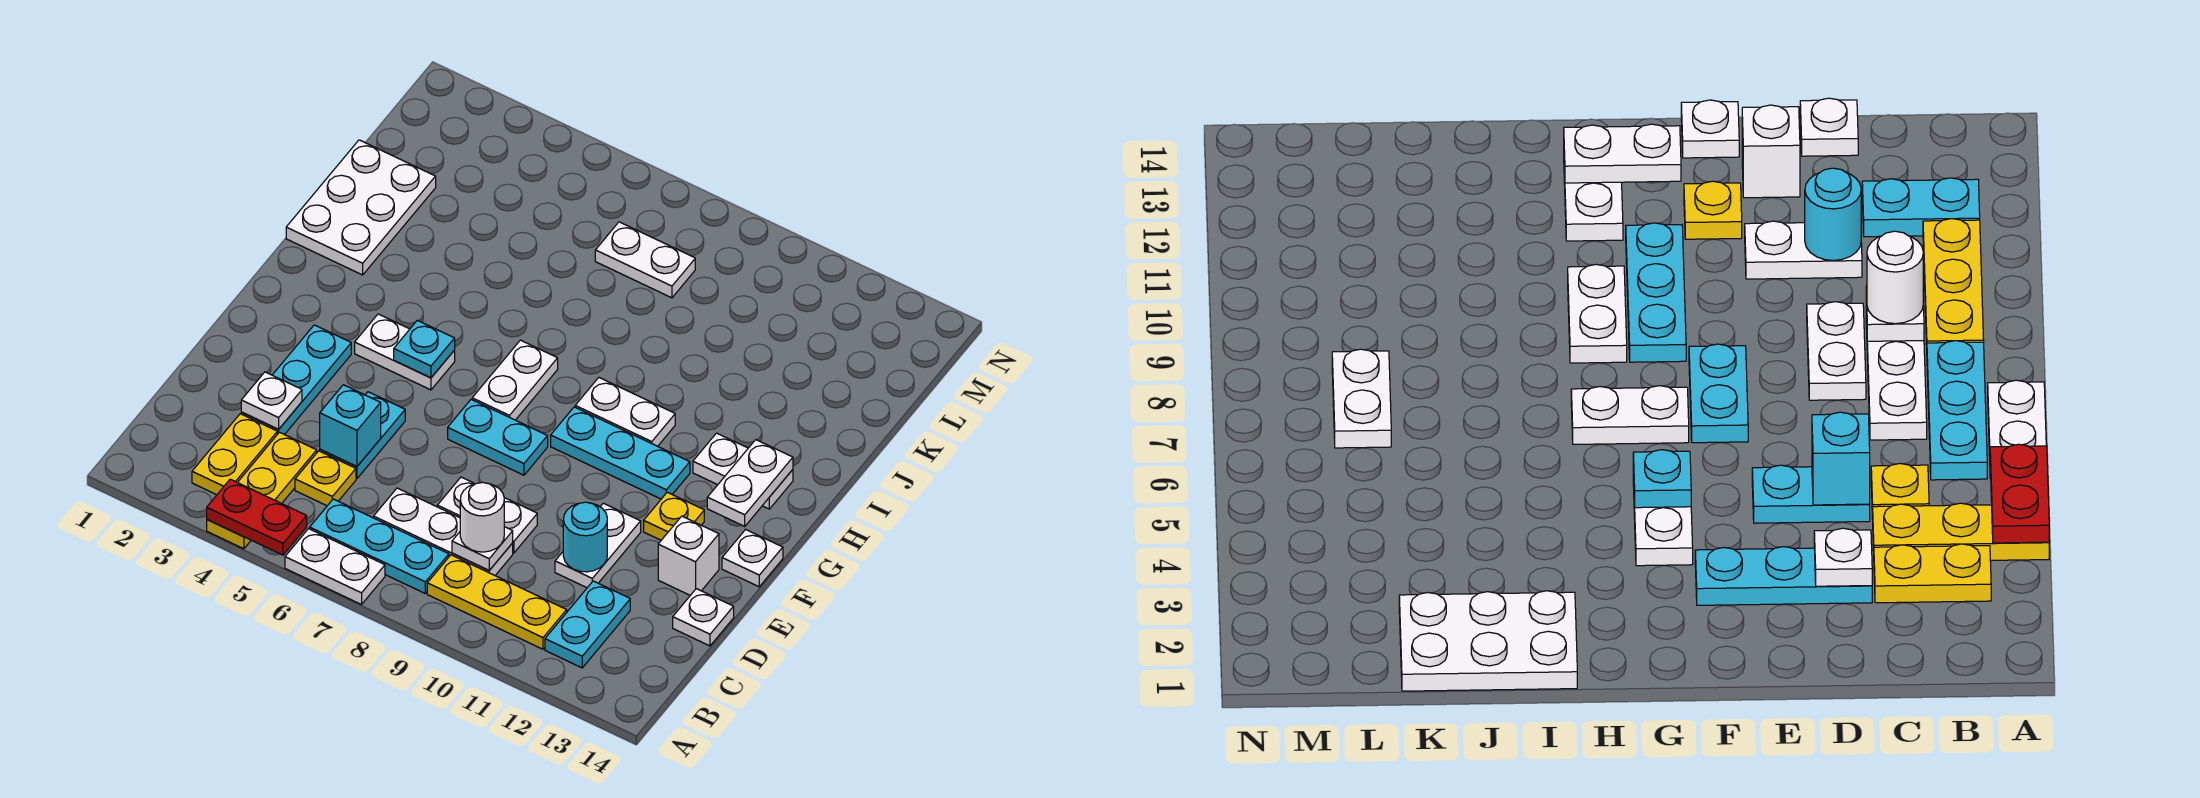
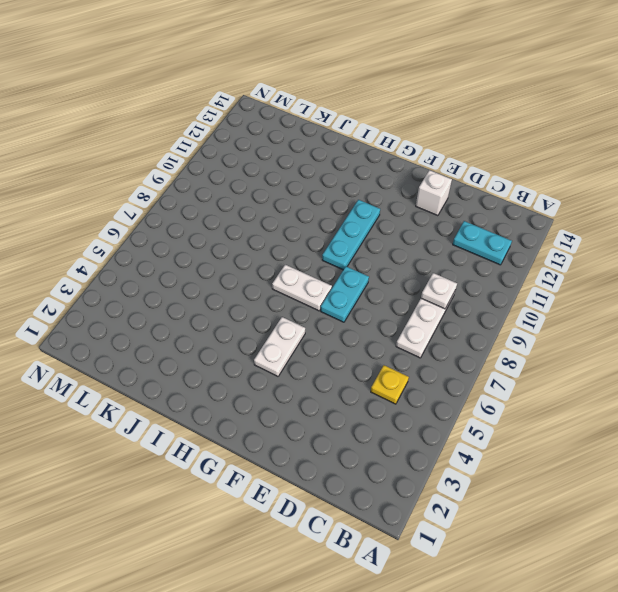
none -> yellow 1x3 plate [207,432,317,549]
none -> white 1x2 plate [285,529,385,605]
none -> yellow 1x2 plate [192,414,277,495]
none -> cyan 1x3 plate [310,499,449,593]

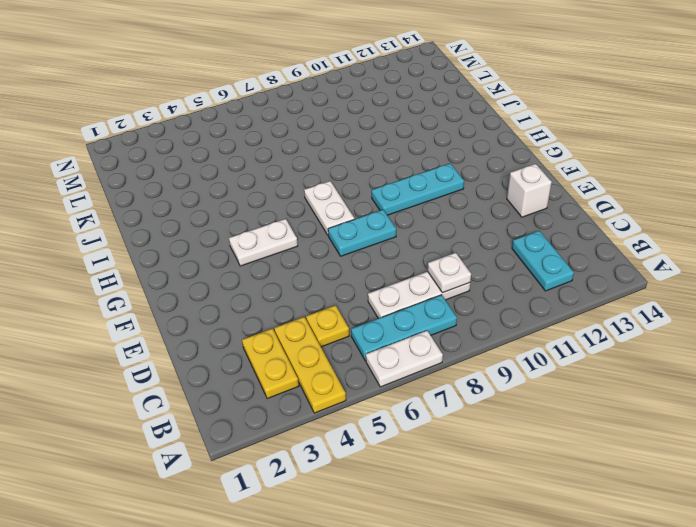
none -> yellow 1x3 plate [427,555,567,649]
none -> cyan 1x3 plate [241,325,351,435]
none -> cyan 1x2 plate [320,392,405,479]
none -> white 1x2 plate [437,477,537,553]

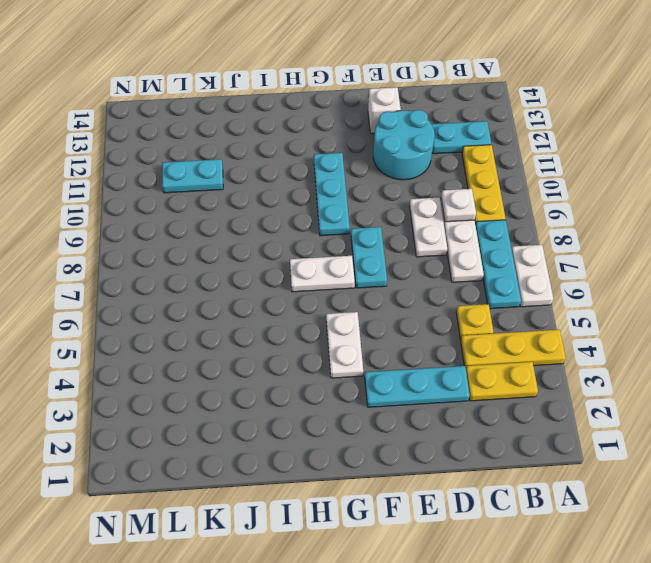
cyan 2x2 round brick [373,110,435,180] -> white 1x2 plate [555,503,641,588]
cyan 1x2 plate [162,159,223,193] -> cyan 1x2 plate moved to [320,392,405,479]
none -> white 1x1 plate [673,589,734,646]
none -> yellow 1x1 plate [644,492,704,540]
none -> white 1x1 plate [722,529,783,587]
none -> white 1x2 plate [575,378,675,446]

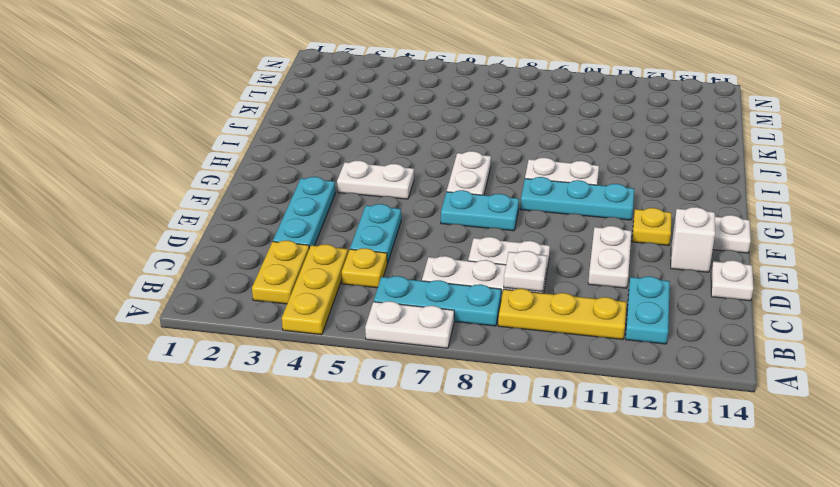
none -> white 1x2 plate [693,433,793,509]
none -> white 2x3 plate [286,140,436,275]
none -> white 1x2 plate [595,222,695,298]
none -> red 1x2 plate [207,479,307,555]

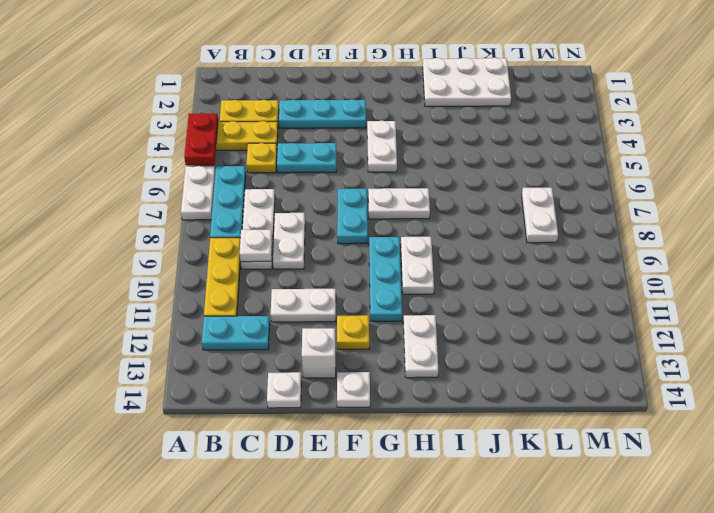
none -> white 1x1 plate [241,372,302,429]
none -> cyan 1x1 brick [320,385,381,467]
none -> cyan 1x1 round brick [563,502,607,572]
none -> cyan 1x1 plate [394,320,455,378]

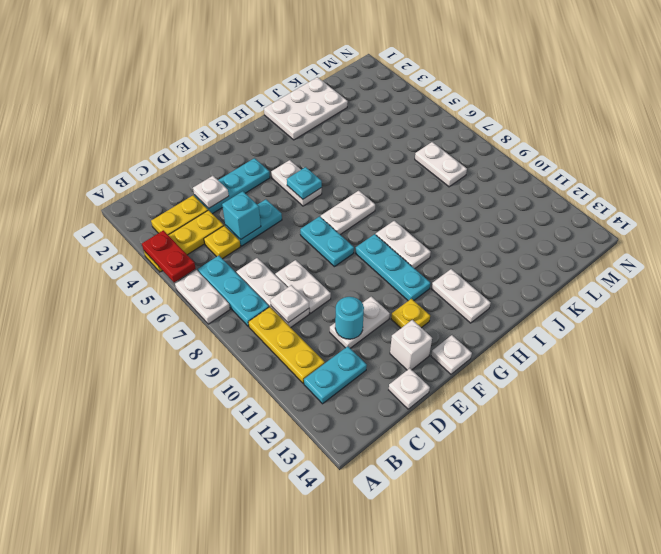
none -> white 1x2 plate [707,440,793,526]
none -> white 1x1 round brick [460,483,504,552]

